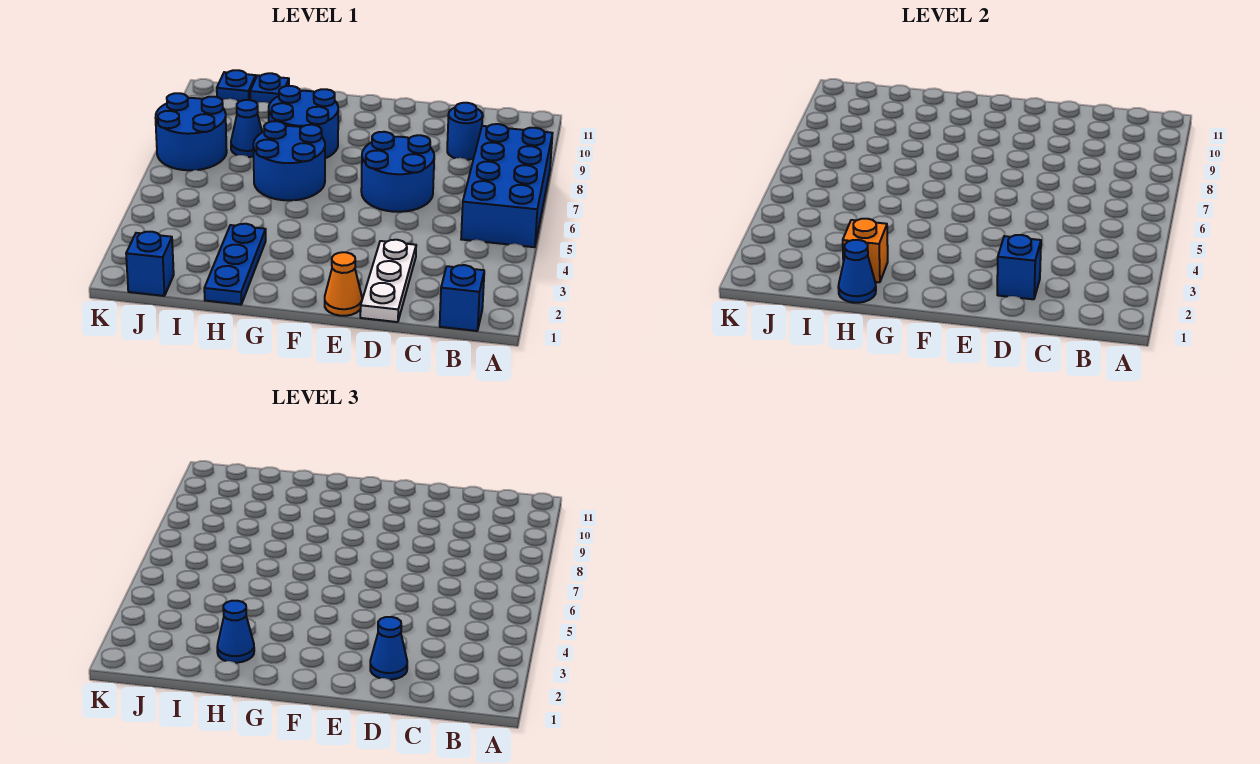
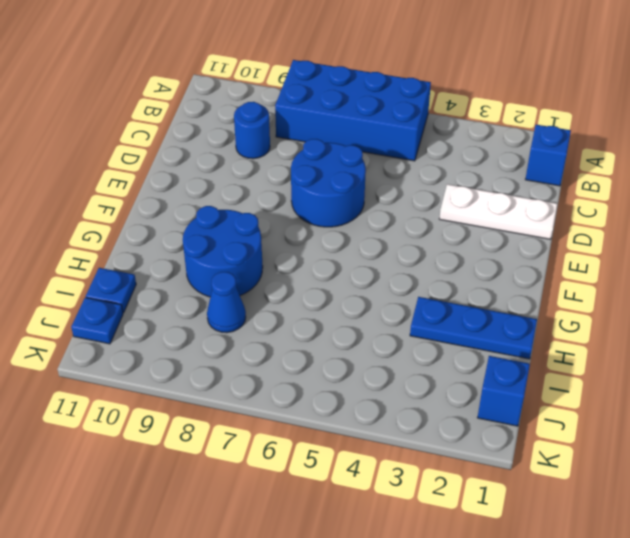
none -> orange 1x1 cone [325,252,362,316]
none -> blue 2x2 round brick [253,121,325,200]
none -> blue 2x2 round brick [156,93,227,170]

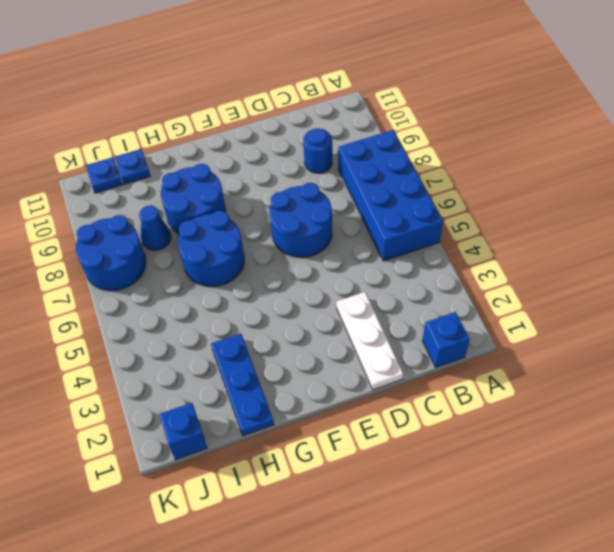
none -> orange 1x1 cone [325,252,362,316]
none -> blue 1x1 brick [997,235,1041,299]
none -> blue 1x1 cone [838,240,876,303]

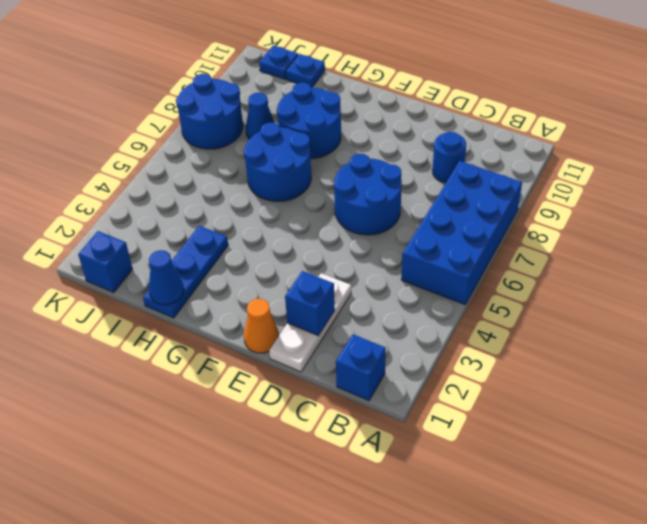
none -> orange 1x1 brick [843,219,888,282]
none -> blue 1x1 cone [370,617,407,680]
none -> blue 1x1 cone [217,601,254,663]

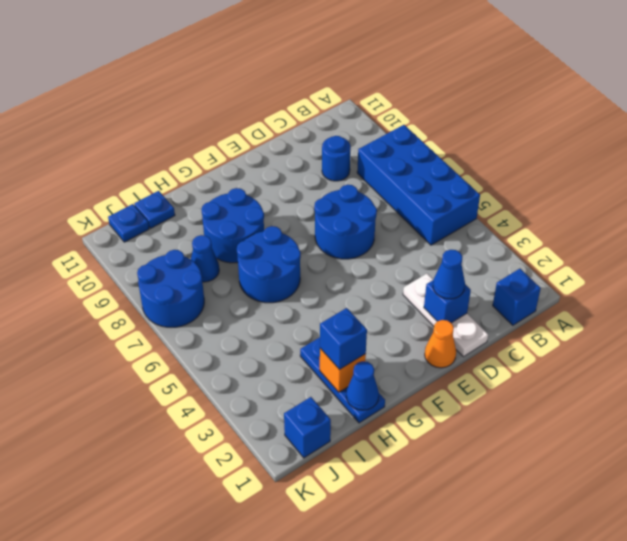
blue 1x1 brick [320,308,367,370] -> blue 1x1 cone [217,601,254,663]

